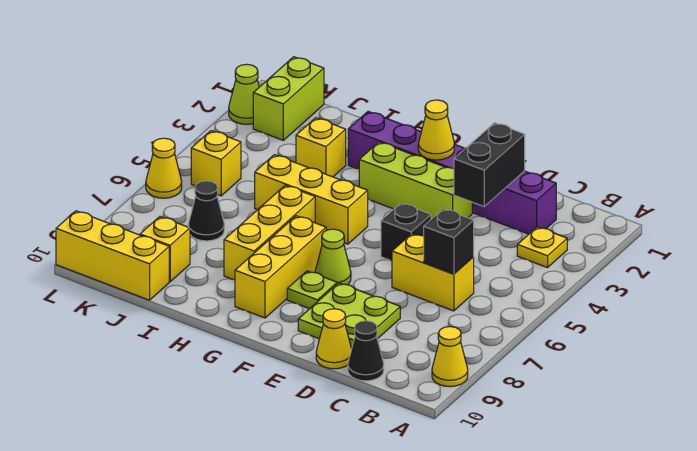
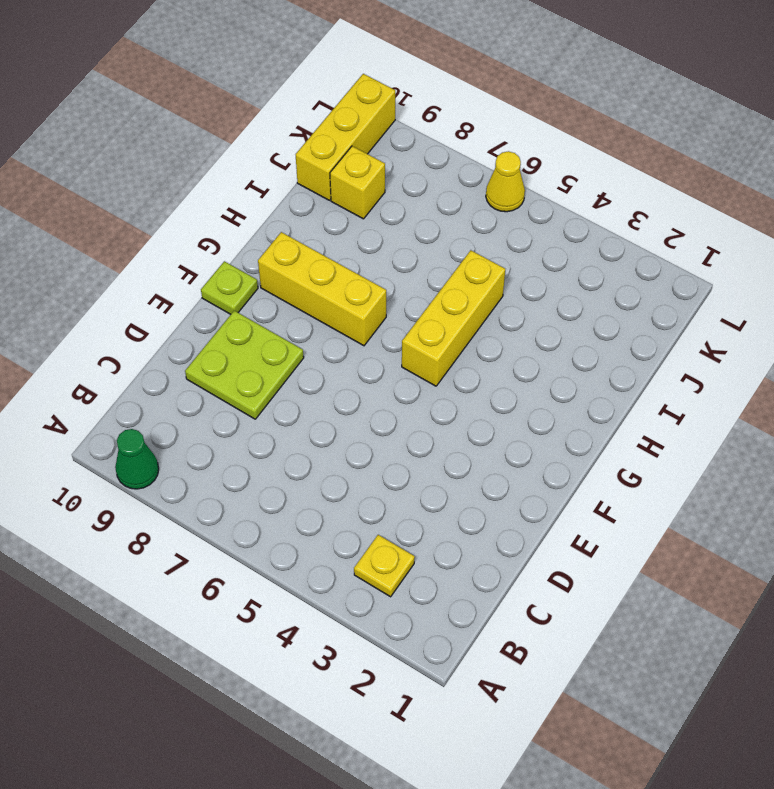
green 1x1 cone [115,429,159,489] -> yellow 1x1 cone [432,327,468,387]
lime 1x1 plate [201,261,258,314] -> lime 1x1 plate moved to [287,271,337,309]
none -> purple 1x6 brick [348,111,556,234]
none -> yellow 1x2 brick [392,234,474,311]
none -> black 1x1 cone [348,321,384,381]

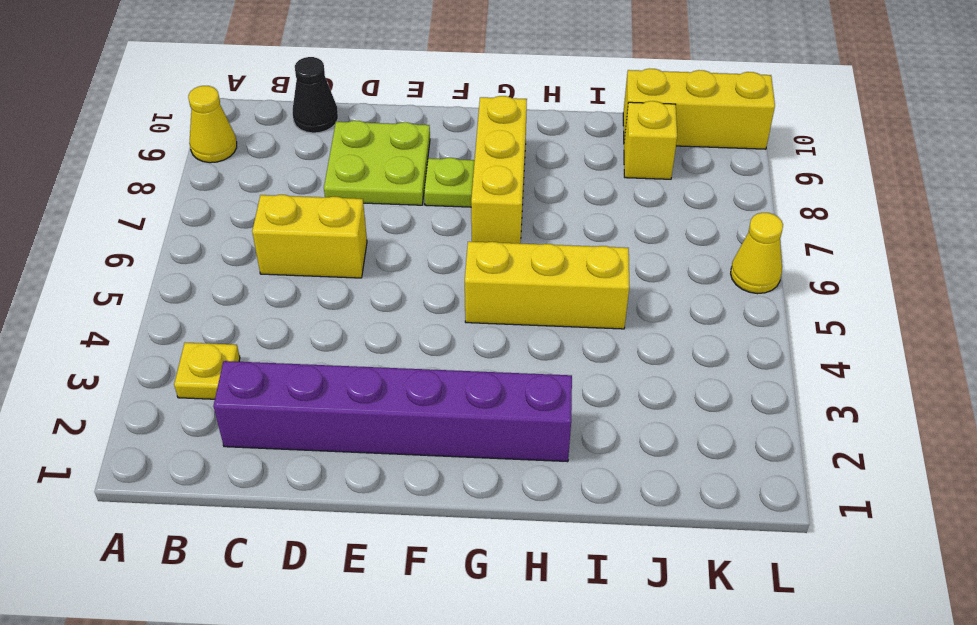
none -> yellow 1x1 cone [316,309,352,369]
none -> lime 1x3 brick [359,142,472,219]
none -> black 1x1 brick [381,203,431,261]

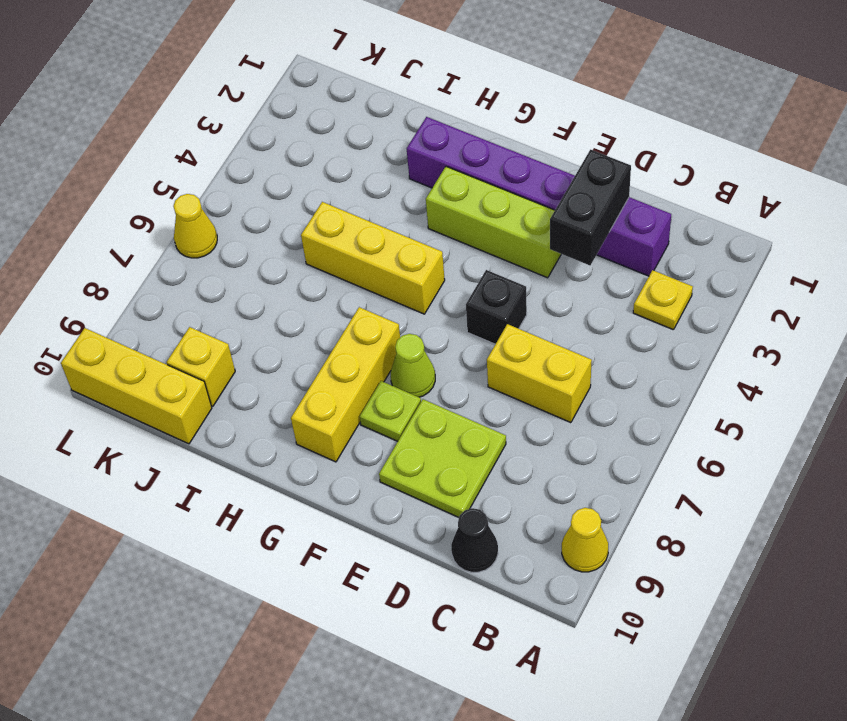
none -> yellow 1x1 cone [316,309,352,369]
none -> yellow 1x3 brick [224,185,315,280]
none -> yellow 1x1 brick [296,118,346,177]

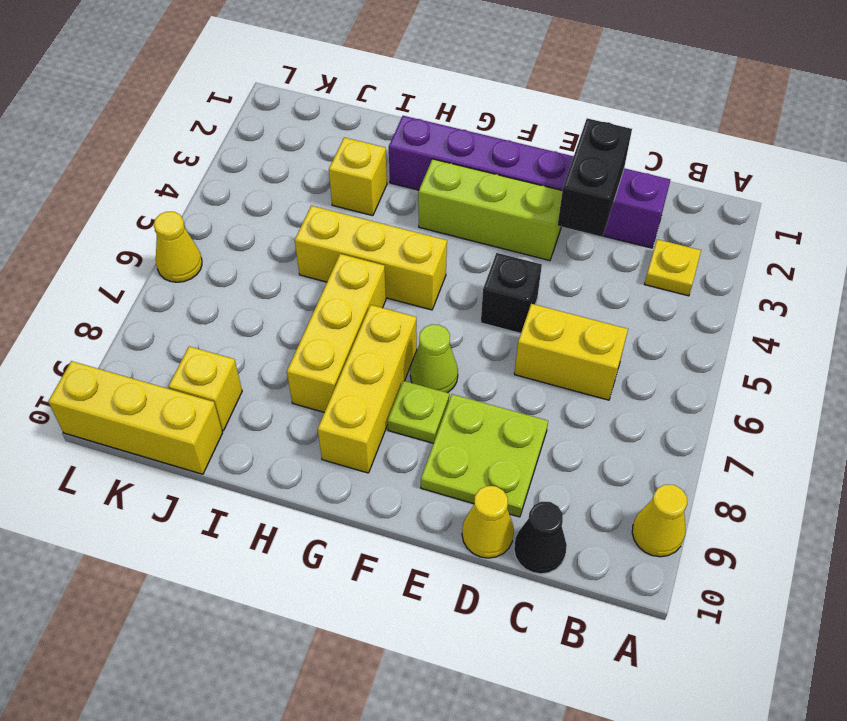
none -> black 1x1 cone [188,181,224,241]
none -> lime 1x2 brick [253,57,324,140]
none -> yellow 1x1 brick [191,131,241,196]

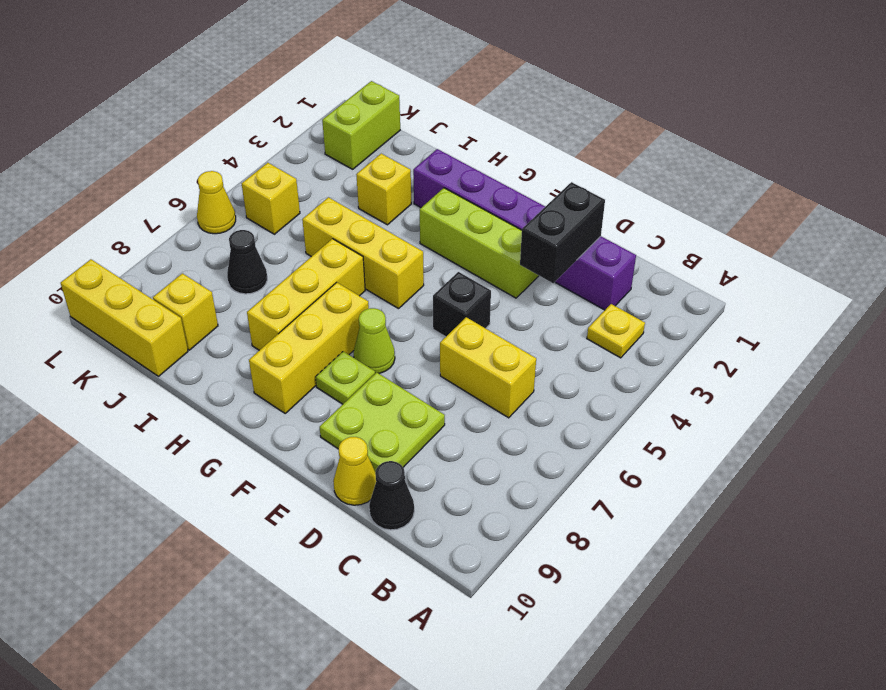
none -> yellow 1x1 cone [432,327,468,387]
none -> lime 1x1 cone [229,64,259,124]
none -> black 1x1 brick [424,209,474,274]

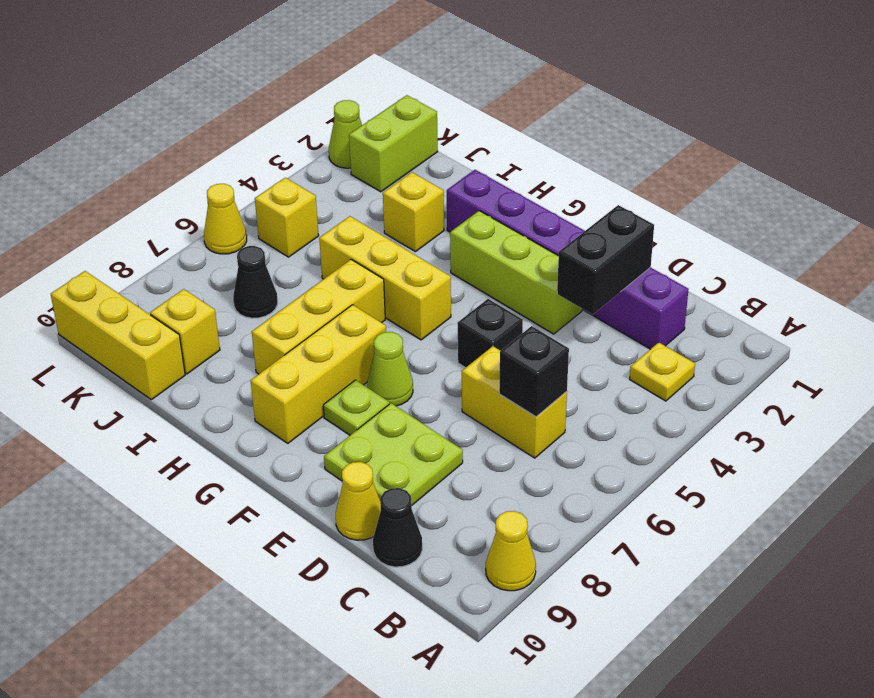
none -> yellow 1x1 cone [418,100,454,160]

